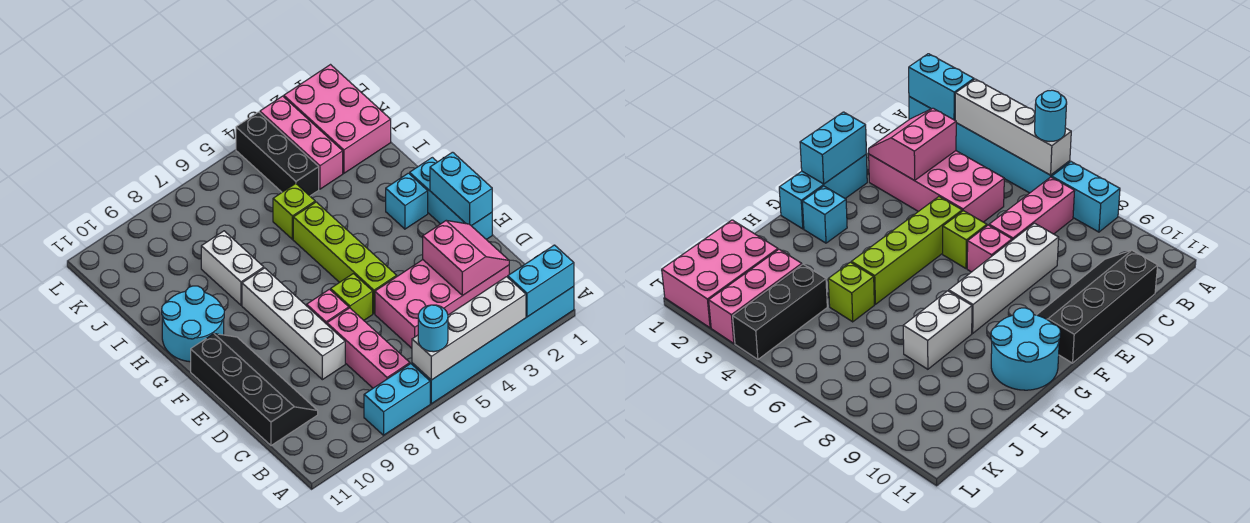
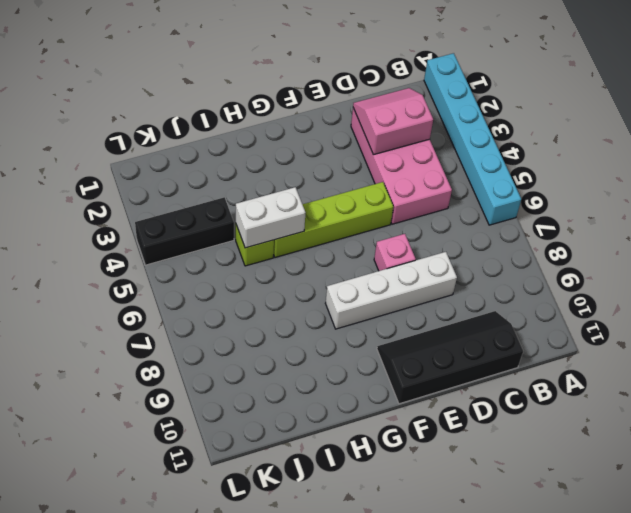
white 1x2 brick [236,187,306,248] -> white 1x2 brick moved to [201,231,264,305]
none -> cyan 1x2 brick [364,364,430,435]
none -> pink 1x3 brick [327,308,410,388]
none -> cyan 1x3 brick [410,157,492,240]

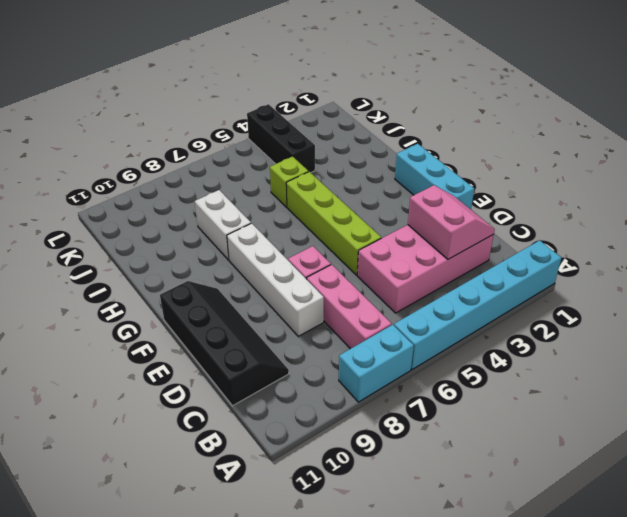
none -> lime 1x1 brick [331,274,373,320]
none -> cyan 1x1 brick [386,173,428,229]
none -> cyan 2x2 round brick [162,286,224,362]

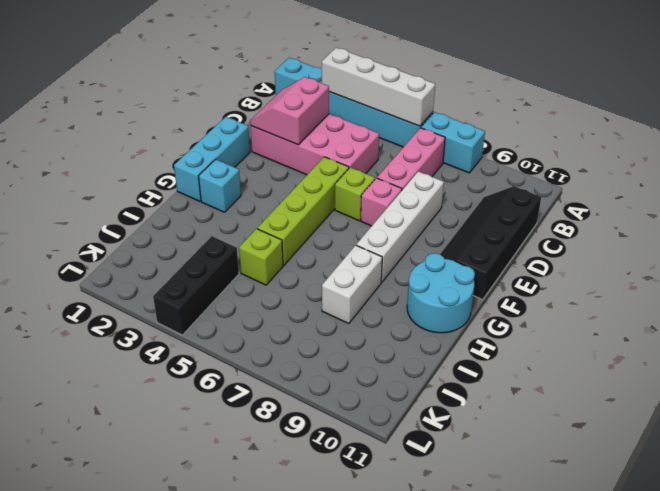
none -> pink 2x3 brick [284,65,391,173]
none -> pink 1x3 brick [260,96,343,189]
none -> cyan 1x2 brick [508,245,574,317]

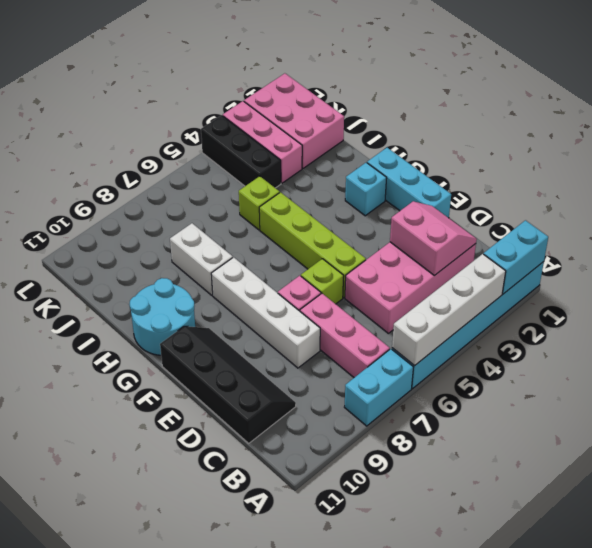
none -> cyan 1x2 brick [430,152,492,226]
none -> cyan 1x1 round brick [418,305,448,352]

